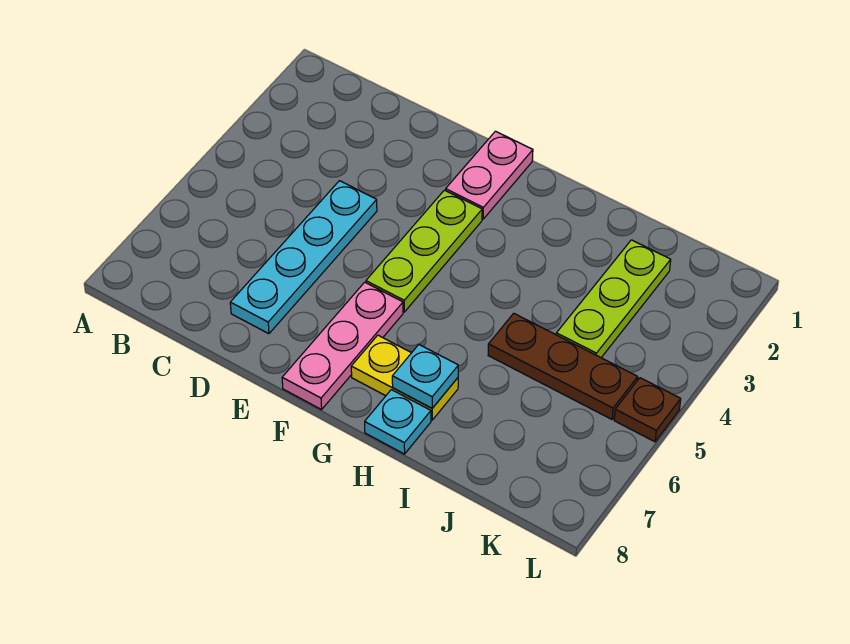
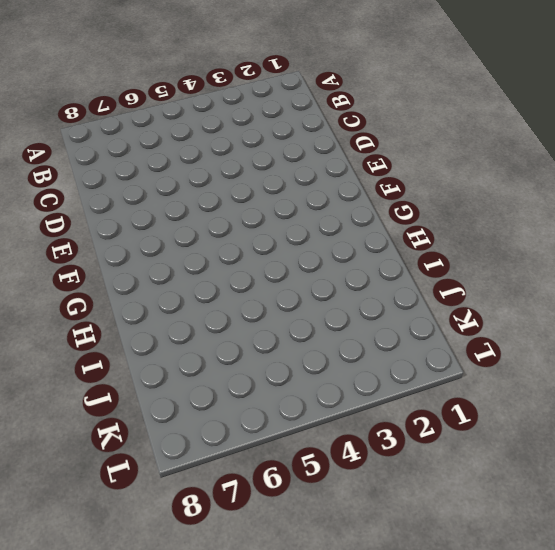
none -> cyan 1x4 plate [230,181,377,334]
none -> pink 1x2 plate [446,131,533,219]

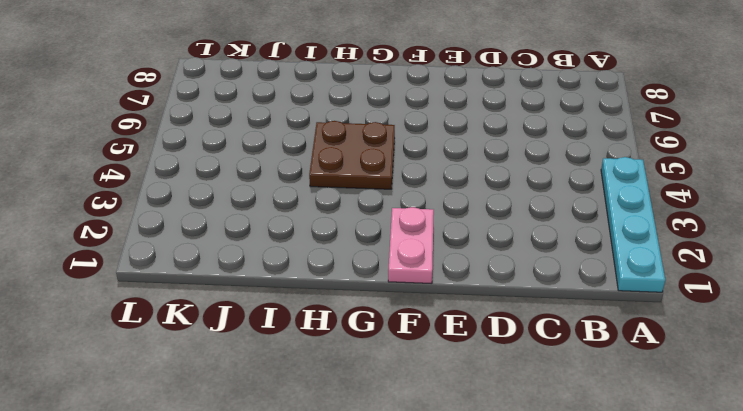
cyan 1x4 plate [601,157,665,292] -> cyan 1x4 plate moved to [230,181,377,334]
brown 2x2 plate [309,121,395,189] -> none
none -> lime 1x3 plate [366,190,482,312]
none -> pink 1x3 plate [282,282,403,410]

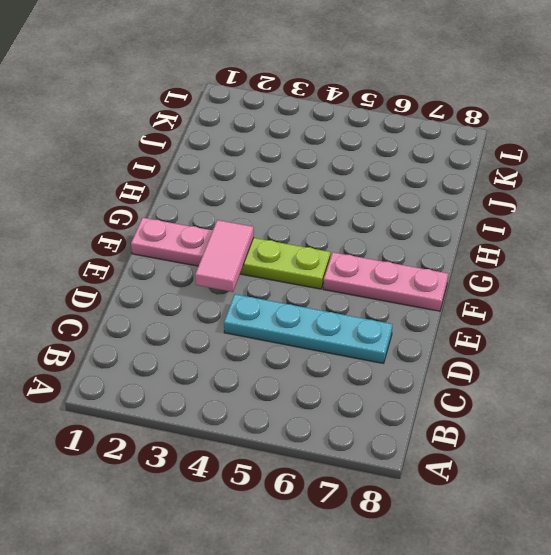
pink 1x2 tile [195,220,254,292] -> none
none -> yellow 1x2 plate [351,335,458,420]
none -> cyan 1x1 plate [365,390,431,454]

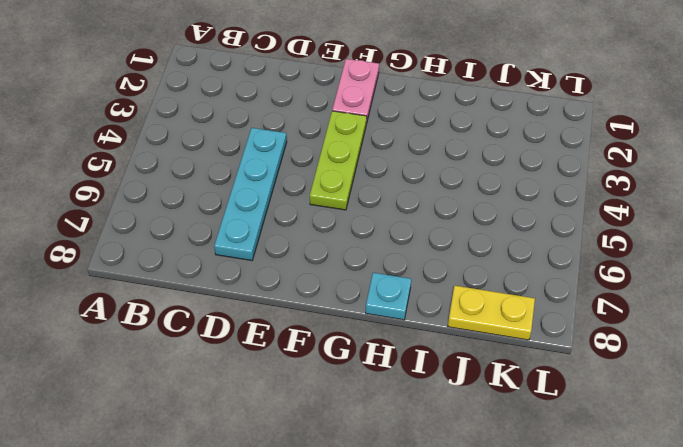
yellow 1x2 plate [448,286,535,340] -> yellow 1x2 plate moved to [351,335,458,420]
none -> pink 1x3 plate [282,282,403,410]
none -> brown 1x3 plate [488,313,638,419]

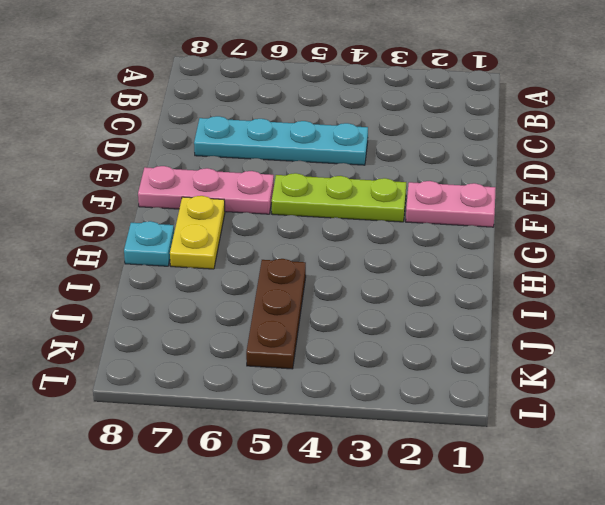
none -> lime 1x3 plate [556,240,671,357]
none -> brown 1x1 plate [614,378,681,442]

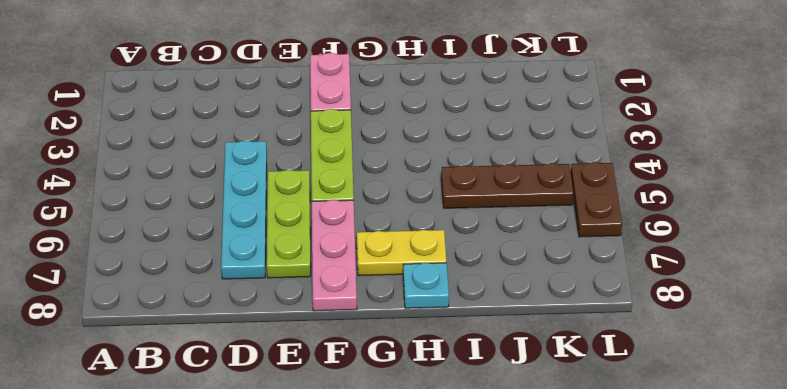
lime 1x3 plate [267,170,311,278] -> lime 1x3 plate moved to [556,240,671,357]
brown 1x2 plate [571,162,622,237] -> brown 1x1 plate [614,378,681,442]
none -> cyan 1x1 plate [392,345,458,408]

